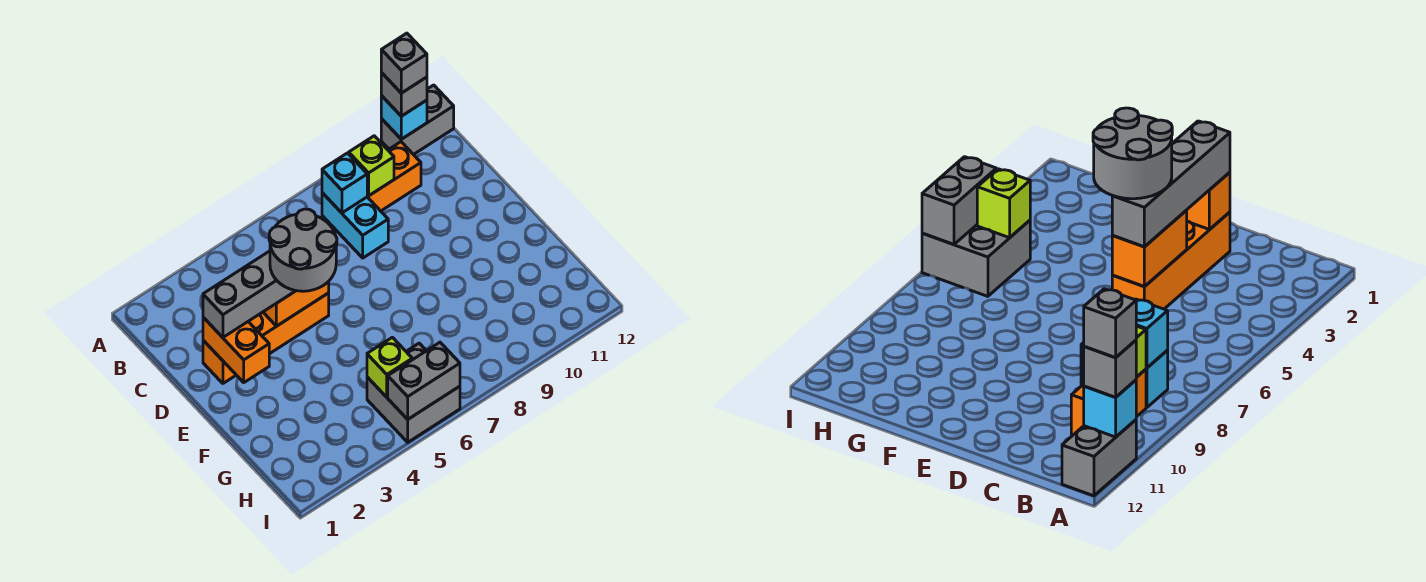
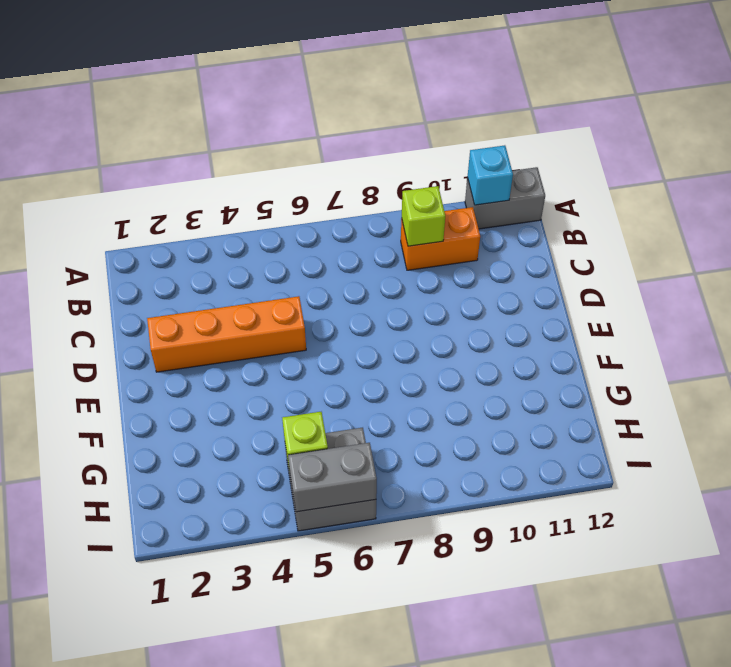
none -> cyan 1x2 brick [322,193,388,258]
none -> cyan 1x1 brick [322,153,367,213]
none -> orange 1x2 brick [203,317,269,382]

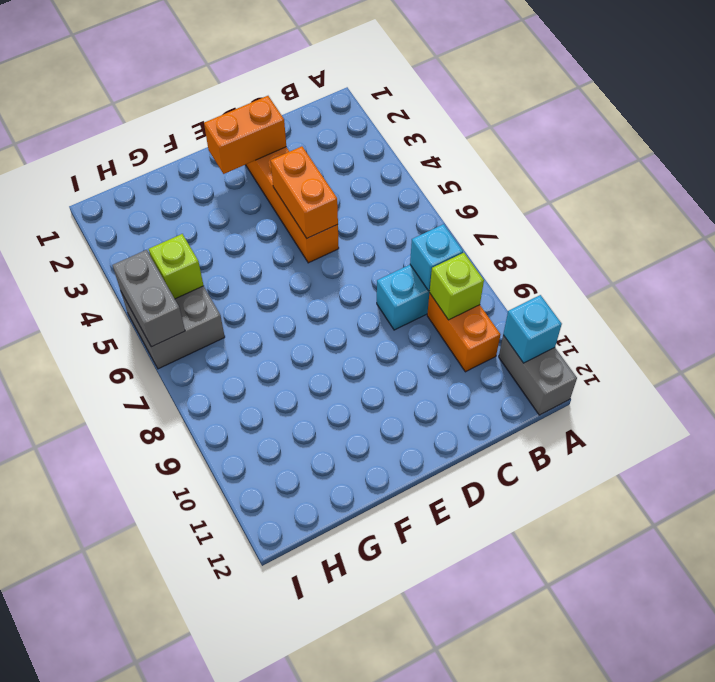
none -> grey 1x1 brick [381,73,427,116]
none -> grey 1x4 brick [203,251,296,337]
none -> grey 1x1 brick [381,33,427,93]

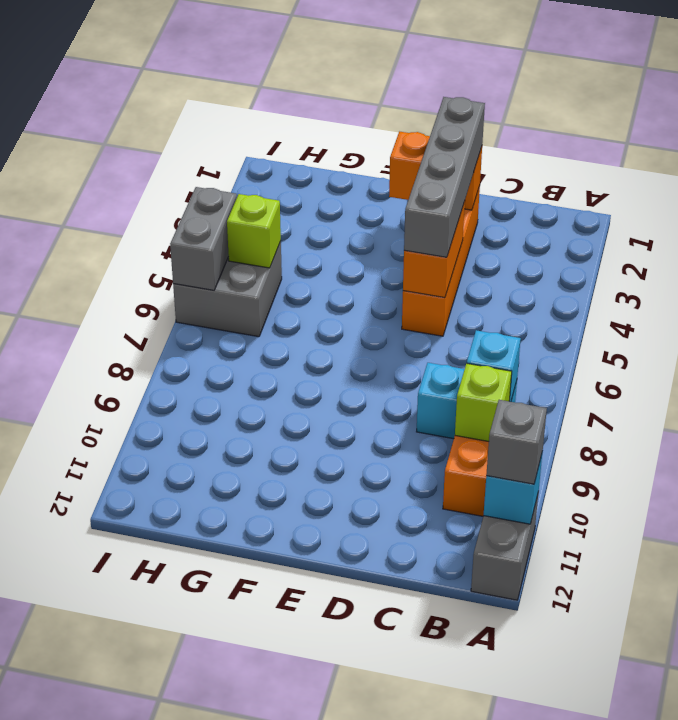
none -> grey 1x1 brick [381,33,427,93]
none -> grey 2x2 round brick [269,209,337,291]

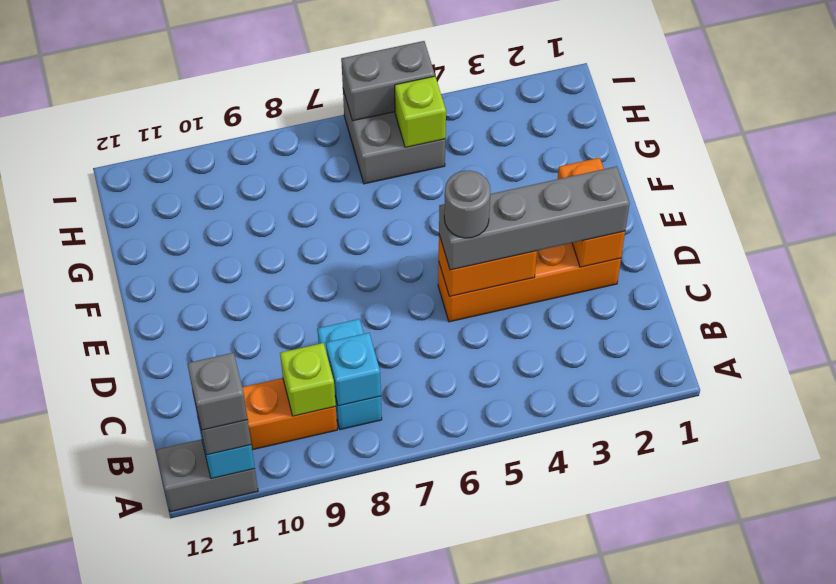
grey 1x1 round brick [444,170,491,238] -> grey 2x2 round brick [269,209,337,291]

